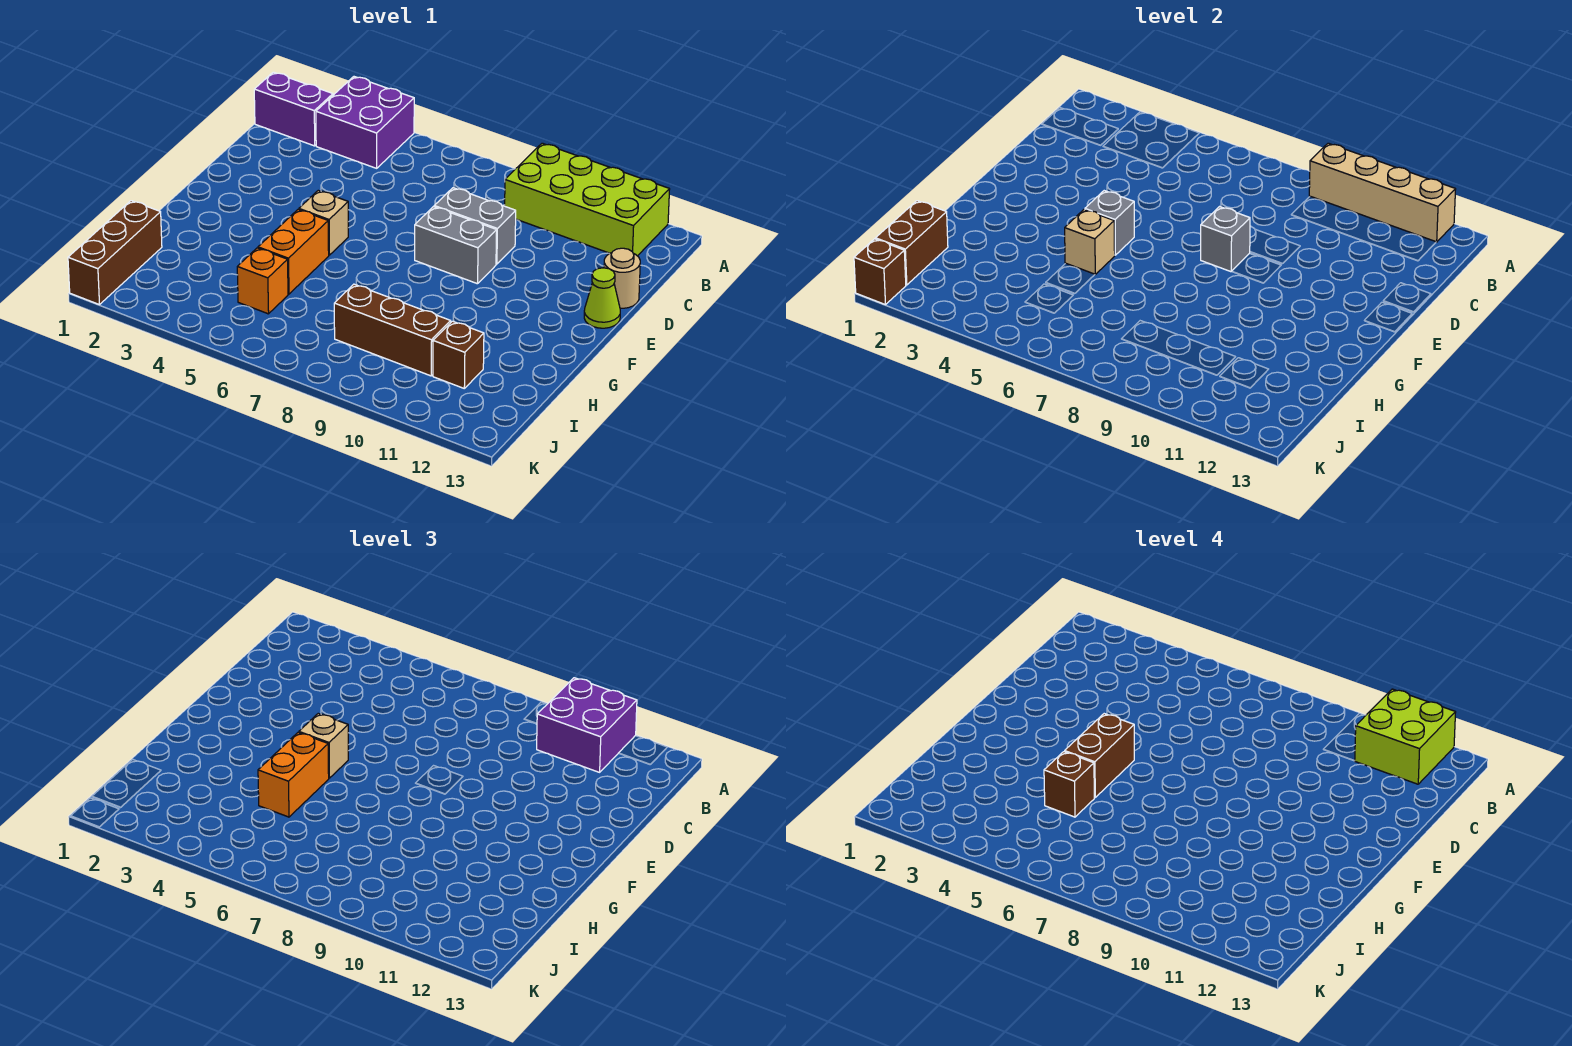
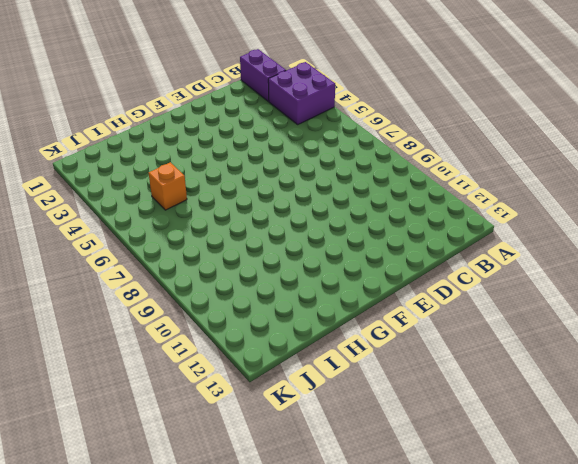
none -> lime 2x4 brick [505,143,670,256]
none -> grey 1x2 brick [434,188,516,264]
none -> tan 1x1 round brick [604,248,640,308]

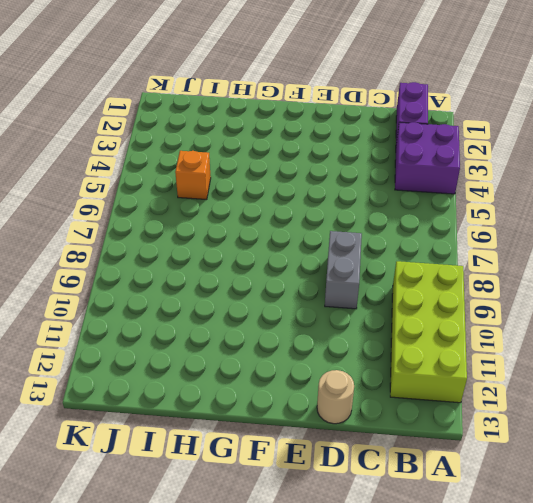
none -> grey 1x2 brick [415,207,497,284]
none -> lime 1x1 cone [584,268,620,328]
none -> tan 1x1 brick [299,191,348,255]

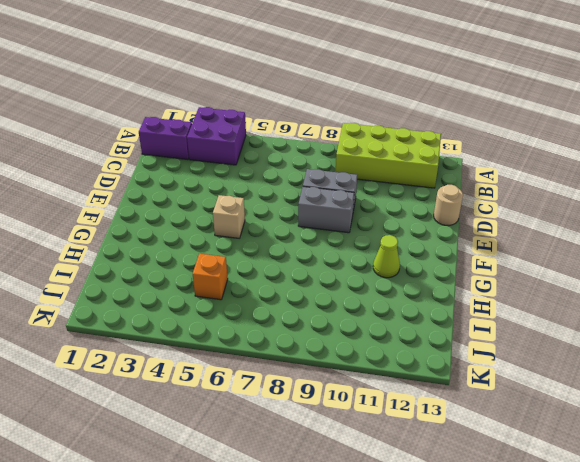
lime 1x1 cone [373,235,400,278] -> lime 1x1 cone moved to [584,268,620,328]
none -> orange 1x2 brick [258,210,329,294]
none -> brown 1x3 brick [68,201,162,305]
none -> brown 1x3 brick [334,284,451,376]

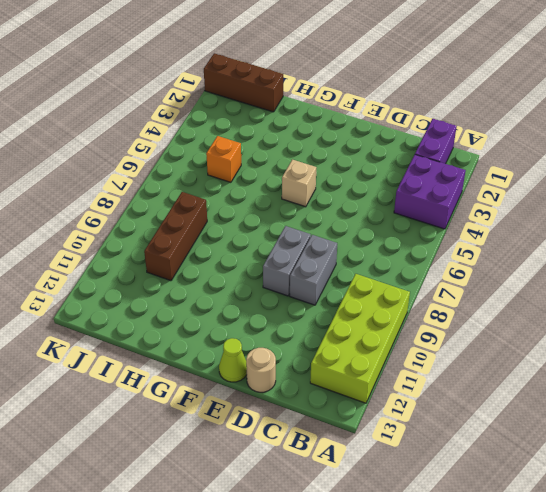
none -> orange 1x2 brick [258,210,329,294]
none -> brown 1x1 brick [433,321,484,388]
none -> tan 1x4 brick [1309,143,1456,242]

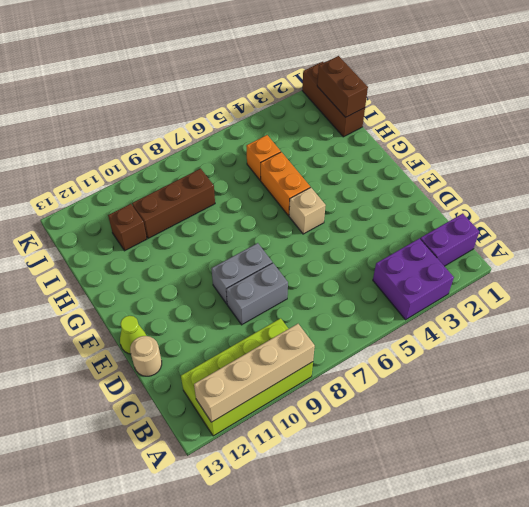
none -> grey 1x1 brick [1201,207,1250,272]
none -> grey 1x1 brick [1085,191,1134,255]
none -> tan 1x1 brick [1065,210,1115,274]

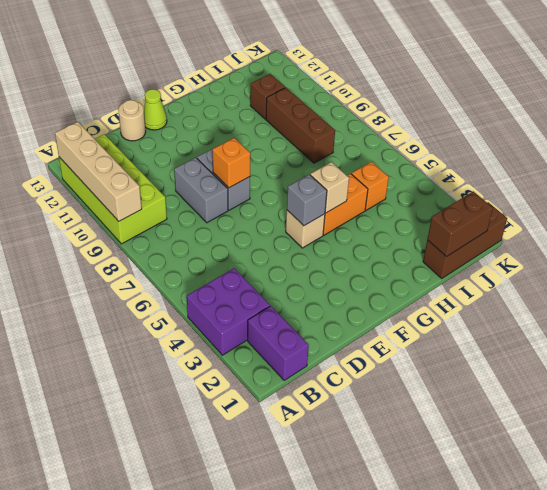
orange 1x1 brick [213,138,250,188] -> grey 1x1 brick [1201,207,1250,272]
none -> brown 1x1 brick [854,239,906,305]
none -> purple 2x2 brick [537,678,637,772]
none -> tan 1x1 brick [299,714,348,778]

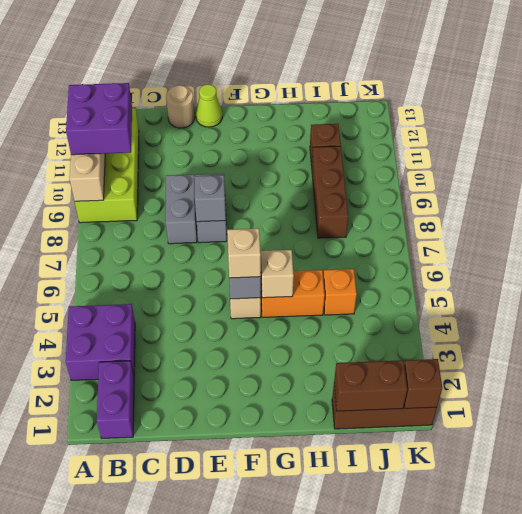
none -> orange 1x2 brick [258,733,329,817]
none -> lime 2x2 brick [1355,689,1456,784]
none -> brown 1x2 brick [1065,714,1134,797]

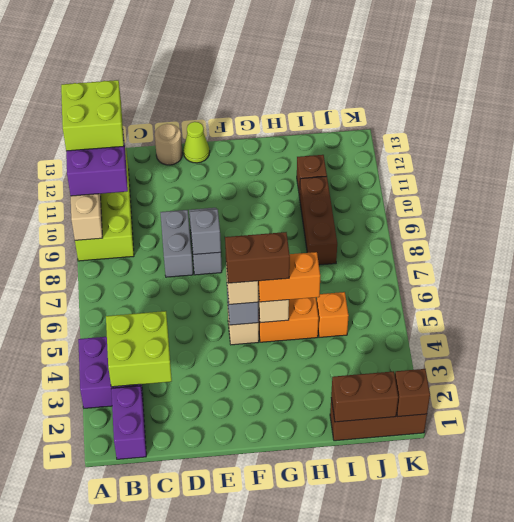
lime 2x2 brick [106,311,172,387] -> none
none -> brown 1x1 brick [1044,752,1095,817]

